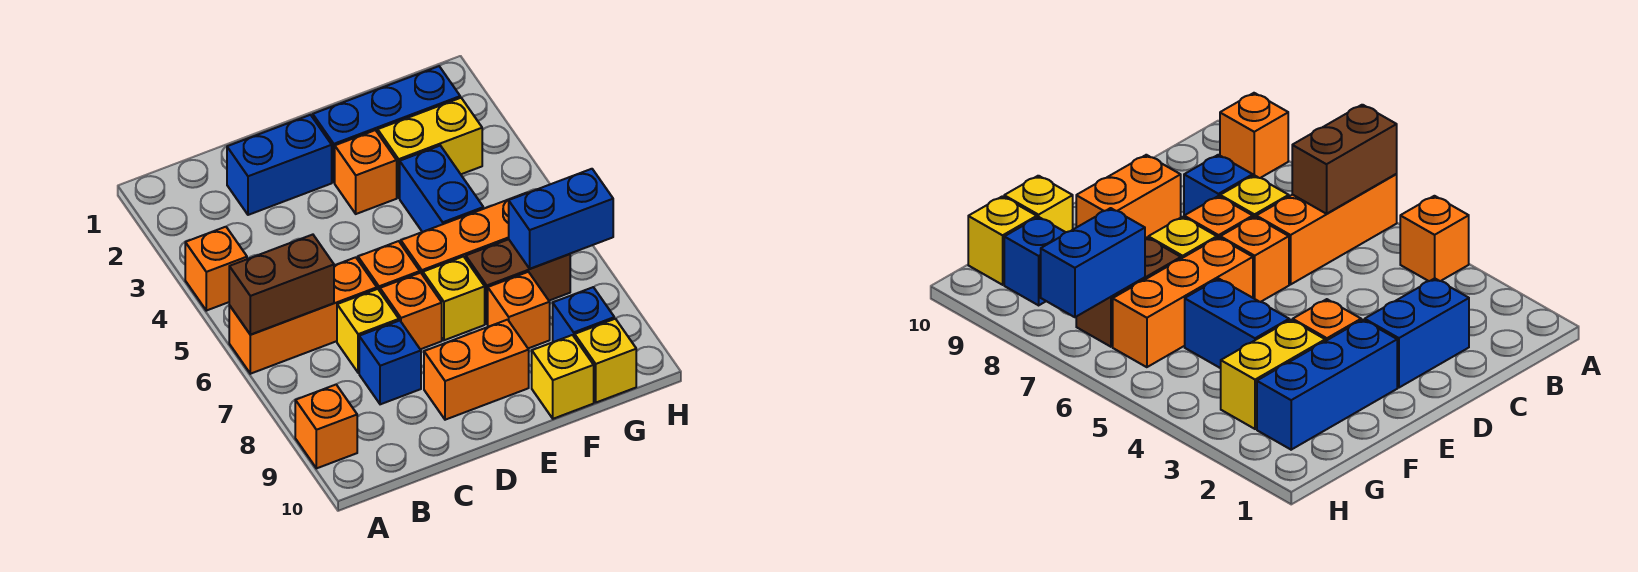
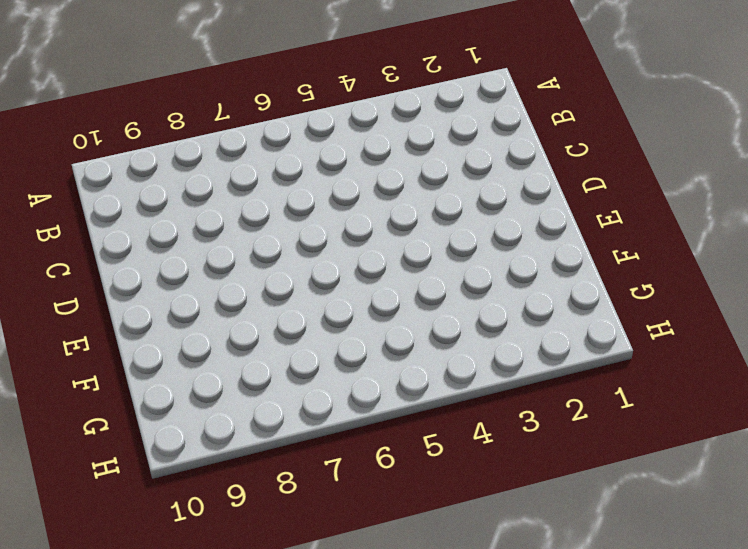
none -> orange 1x1 brick [185,227,247,311]
none -> orange 1x3 brick [229,257,377,374]
none -> orange 1x1 brick [295,385,357,468]

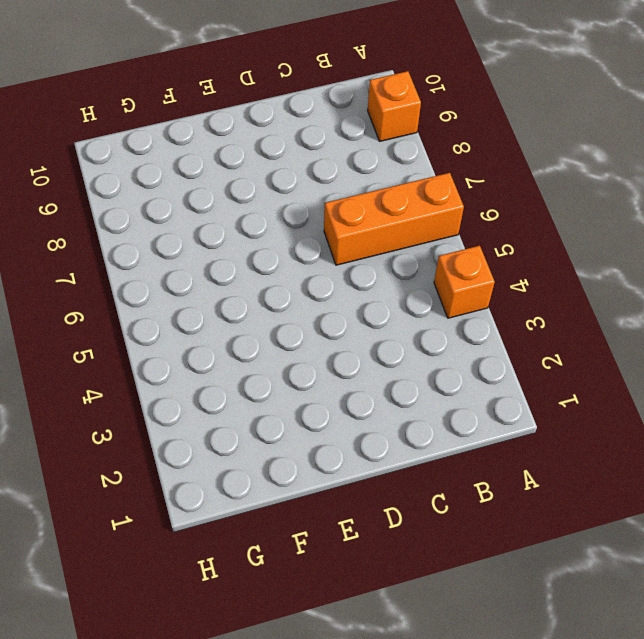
none -> blue 1x2 brick [227,115,332,215]
none -> yellow 1x1 brick [337,289,399,373]
none -> blue 1x1 brick [359,321,421,404]

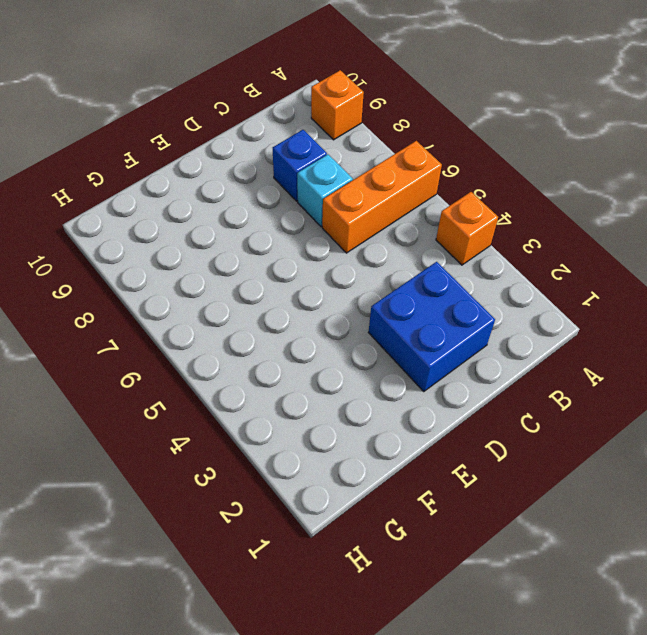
blue 2x2 brick [368,262,495,392] -> blue 1x2 brick [227,115,332,215]
cyan 1x1 brick [297,154,353,227] -> yellow 1x1 brick [337,289,399,373]
none -> orange 1x1 brick [358,241,420,291]
none -> orange 1x1 brick [380,273,442,349]
none -> orange 1x2 brick [424,320,529,420]

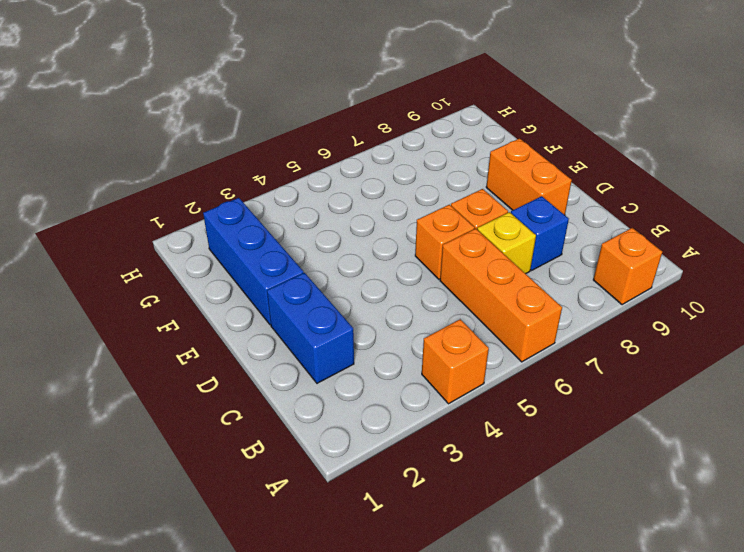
none -> orange 1x1 brick [335,130,397,214]
none -> orange 1x3 brick [401,193,526,275]
none -> yellow 1x1 brick [423,257,485,340]

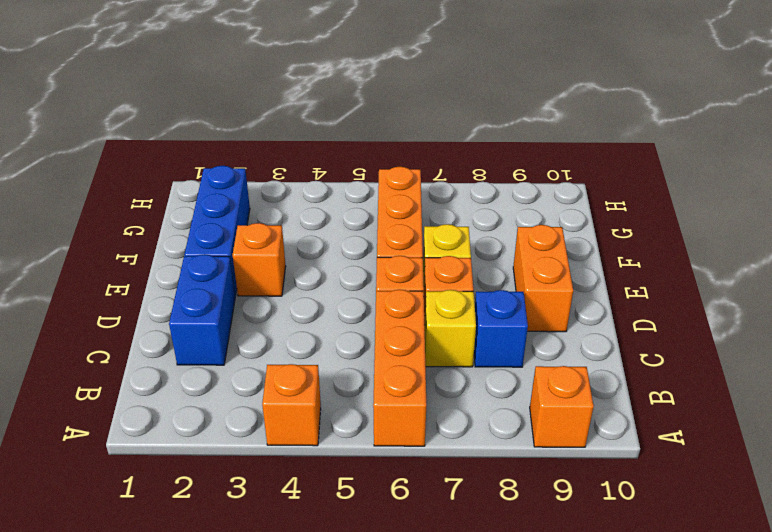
none -> yellow 1x2 brick [378,98,482,198]
none -> blue 1x2 brick [400,146,483,232]
none -> brown 1x2 brick [466,239,570,324]

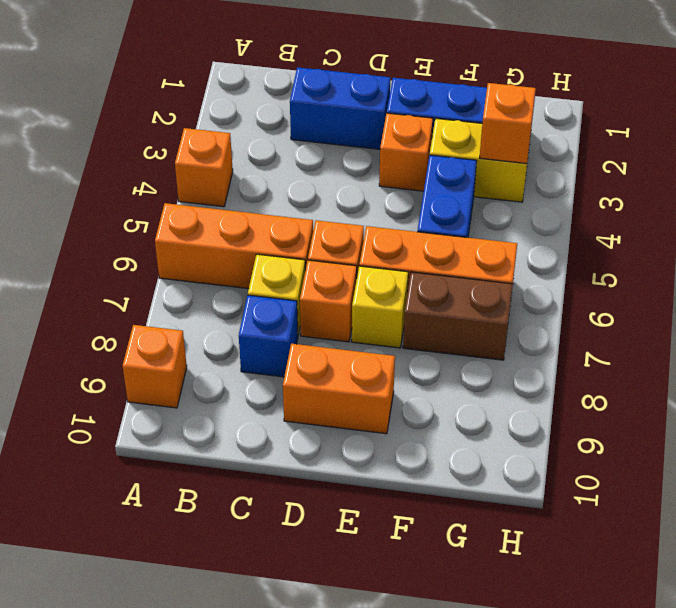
orange 1x1 brick [480,83,536,164] -> orange 1x1 brick moved to [488,272,550,348]
none -> yellow 1x1 brick [532,335,594,419]
none -> blue 1x1 brick [553,287,614,342]
none -> yellow 1x1 brick [575,319,636,402]

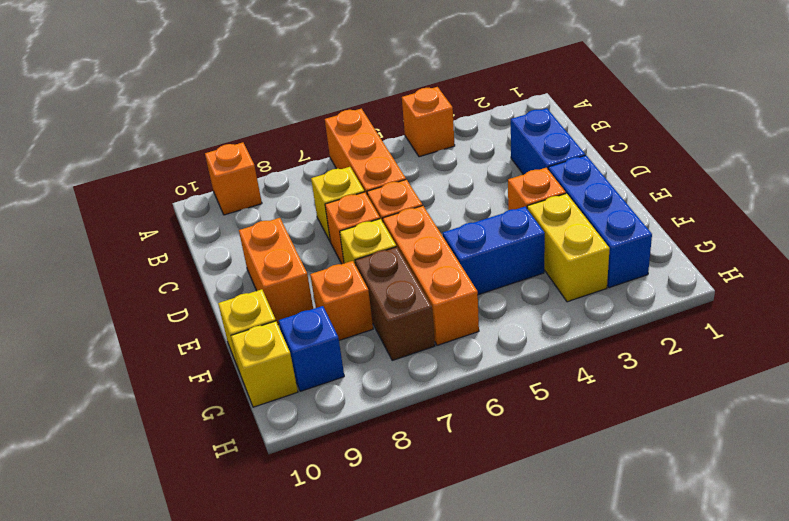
none -> blue 1x1 brick [359,321,421,404]
none -> brown 1x2 brick [229,235,334,335]
none -> blue 1x2 brick [509,169,613,269]

